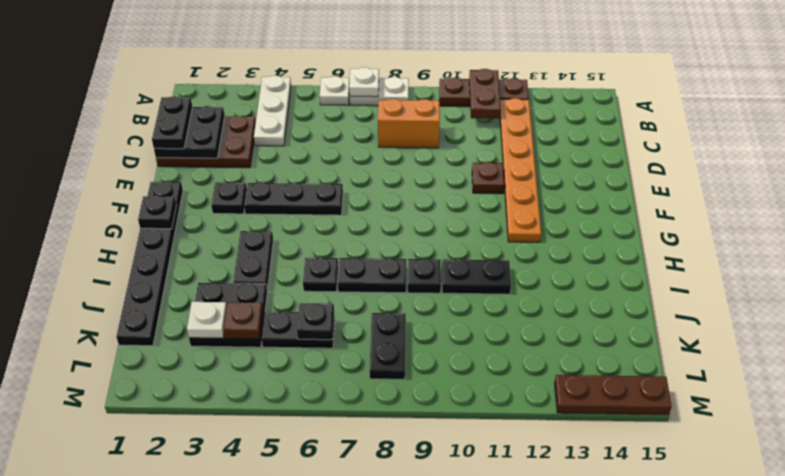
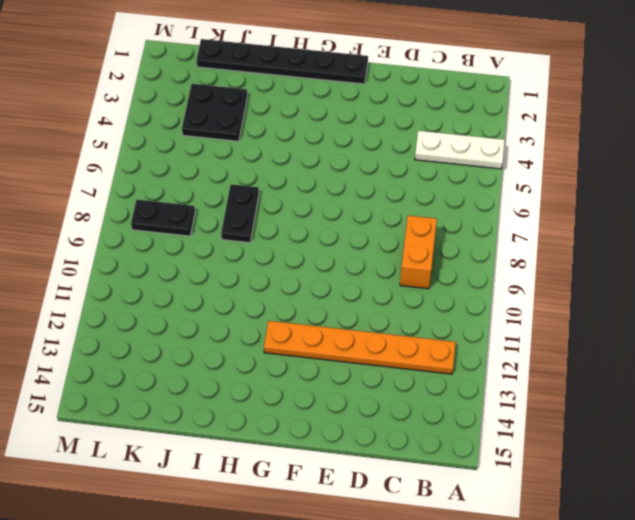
none -> white 1x1 plate [320,76,350,105]
none -> white 1x2 plate [350,77,409,106]
none -> brown 1x3 plate [439,78,529,107]

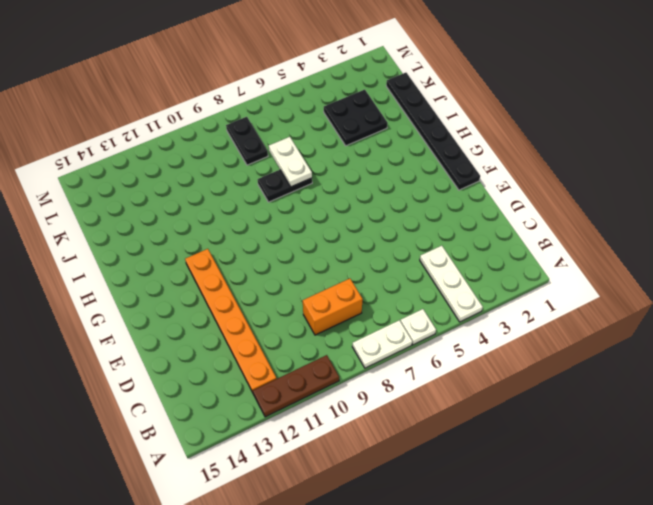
white 1x2 plate [269,137,312,187] -> none
none -> brown 2x3 plate [156,116,256,168]
none -> brown 1x1 plate [472,162,504,194]
none -> black 1x1 plate [211,182,246,214]

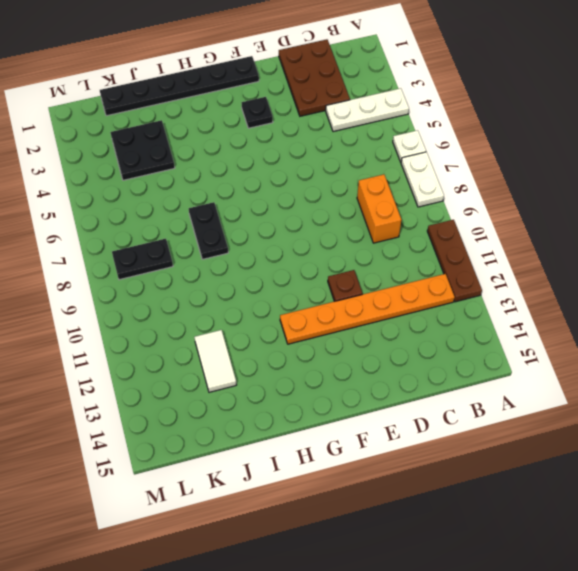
white 1x2 tile [194,330,237,392] -> none
none -> black 1x3 plate [244,182,343,215]
none -> black 1x2 plate [233,231,273,290]
none -> black 1x1 plate [303,258,338,292]

